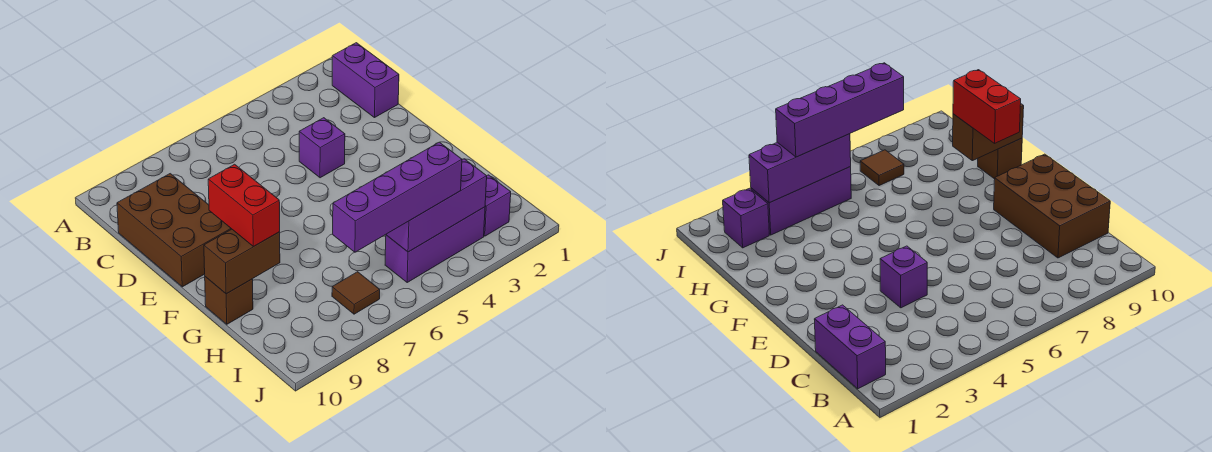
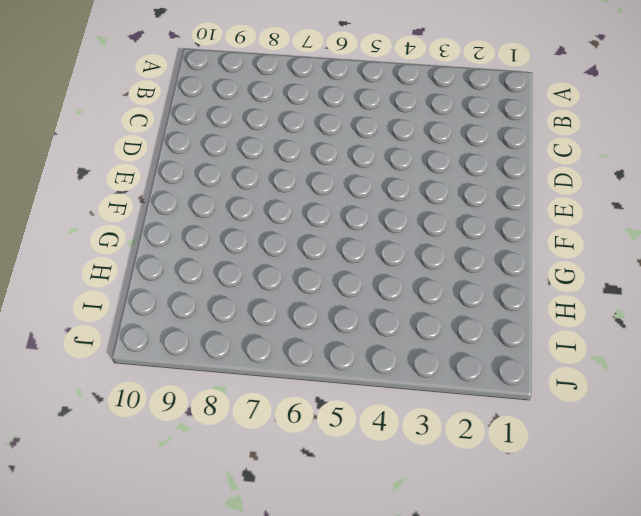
none -> purple 1x2 brick [332,43,399,118]
none -> brown 2x3 brick [117,174,231,287]

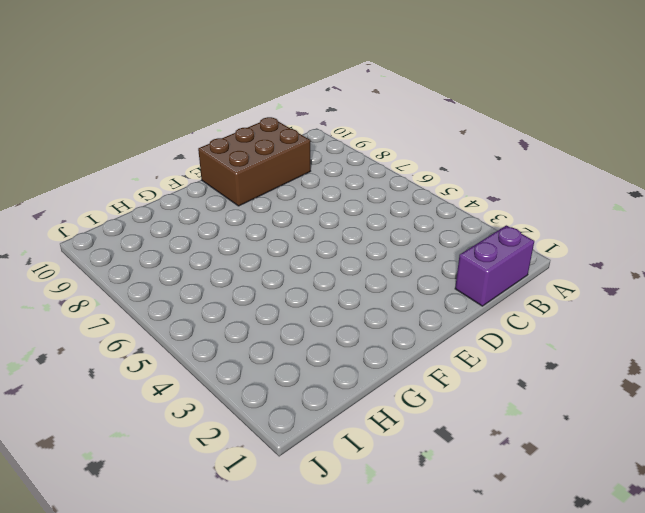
none -> purple 1x1 brick [299,118,345,178]
none -> brown 1x1 brick [205,277,253,324]

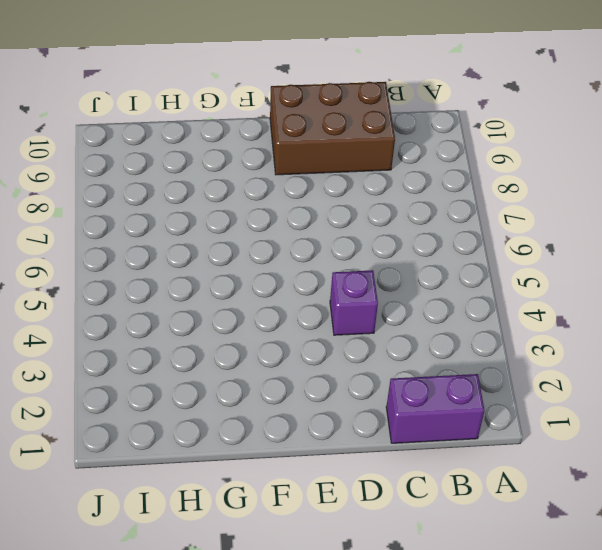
none -> brown 1x1 brick [205,277,253,324]
none -> purple 1x1 brick [484,175,511,236]

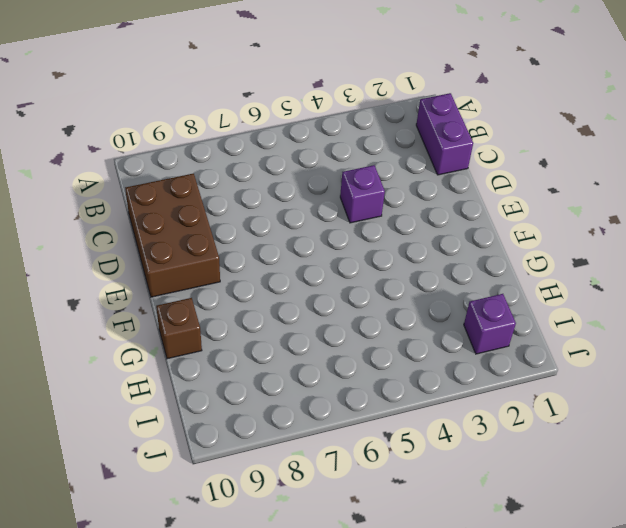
none -> purple 1x3 brick [385,207,485,282]
none -> brown 1x1 tile [332,272,380,314]

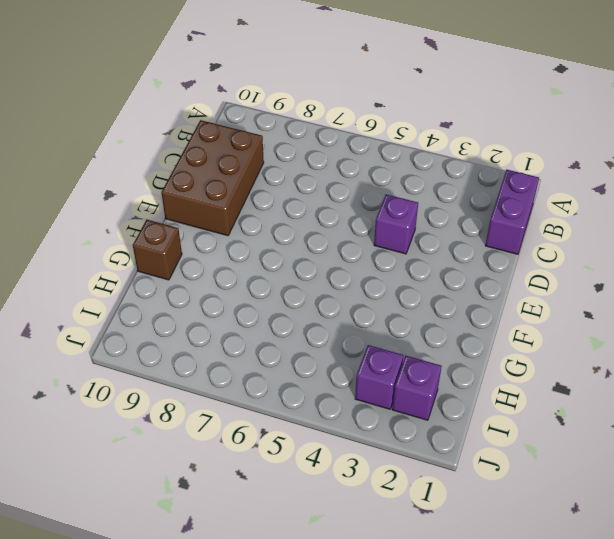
purple 1x1 brick [355,345,403,409] -> purple 1x3 brick [385,207,485,282]
none -> brown 1x1 tile [332,272,380,314]
none -> brown 1x2 brick [204,229,280,294]

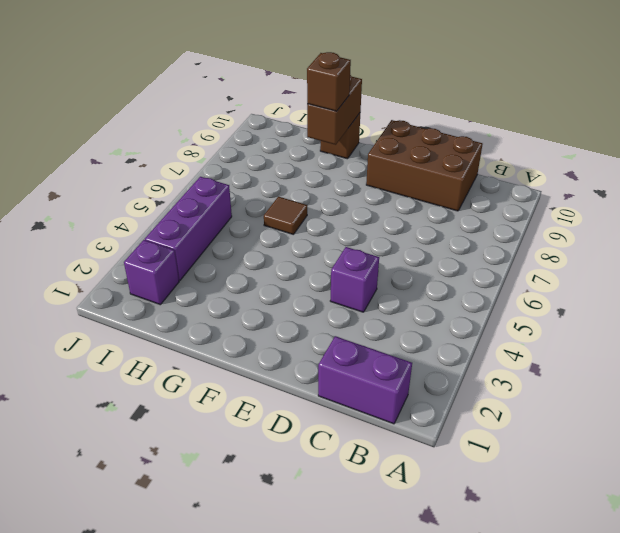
brown 1x1 tile [264,197,307,235] -> brown 1x1 tile moved to [332,272,380,314]
brown 1x1 brick [307,52,351,111] -> red 1x2 brick [208,164,280,246]
none -> purple 1x3 brick [386,159,487,252]
none -> purple 1x4 brick [333,142,462,252]

